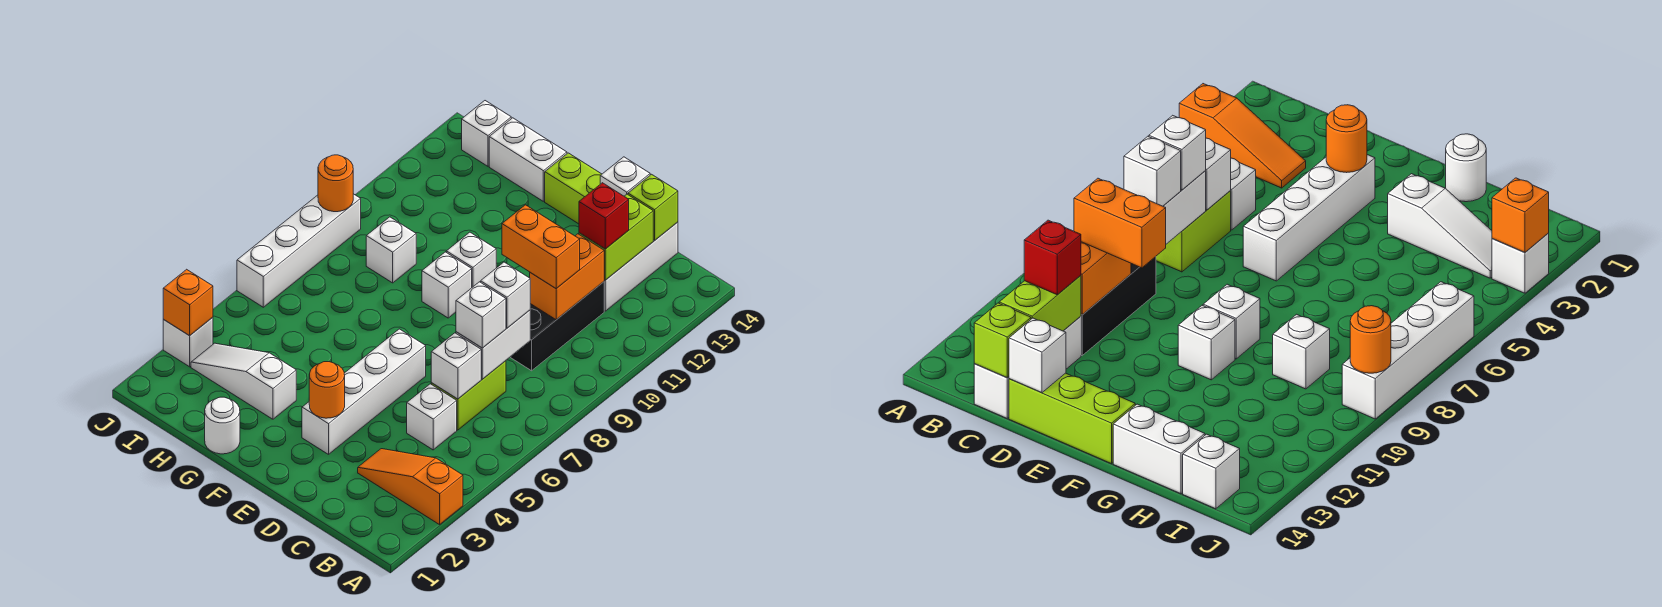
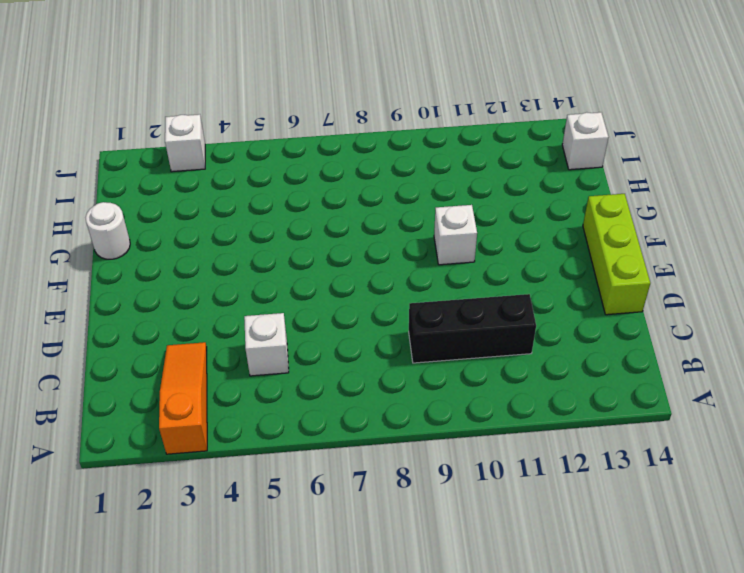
none -> lime 1x2 brick [431,361,506,430]
none -> white 1x3 brick [604,222,678,311]
none -> white 1x4 brick [302,329,426,454]

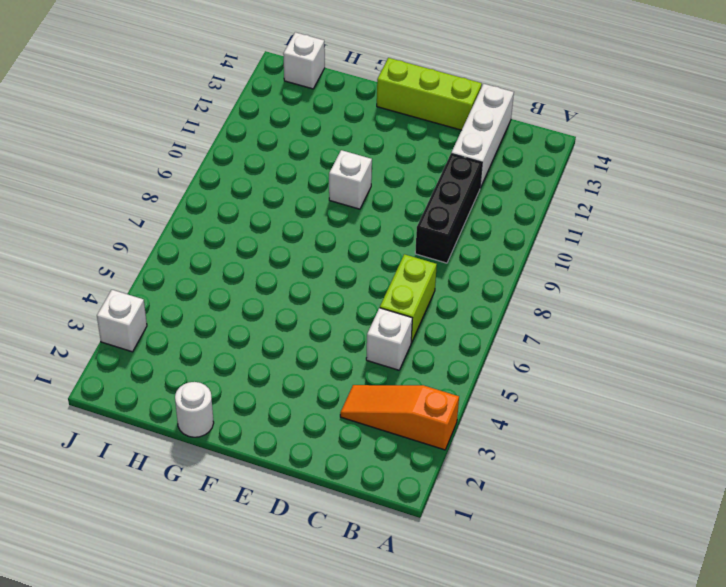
none -> white 1x4 brick [302,329,426,454]
none -> white 1x1 brick [422,252,472,318]
none -> white 1x3 slope [191,343,296,419]

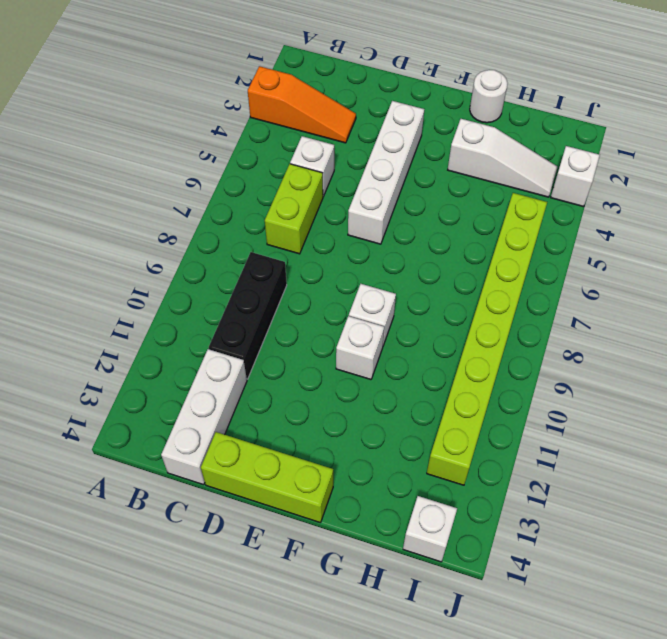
lime 1x8 brick [427,193,547,485] -> none
none -> white 1x2 brick [489,118,567,201]
none -> white 1x1 brick [366,217,416,283]
none -> white 1x4 brick [237,194,361,307]

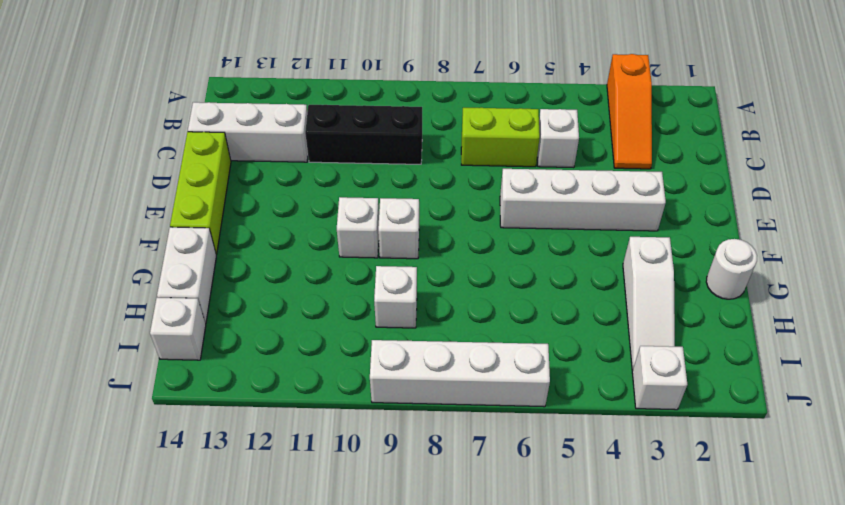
none -> white 1x1 brick [431,333,481,399]
none -> white 1x2 brick [456,310,530,379]
none -> orange 1x2 brick [530,234,604,320]

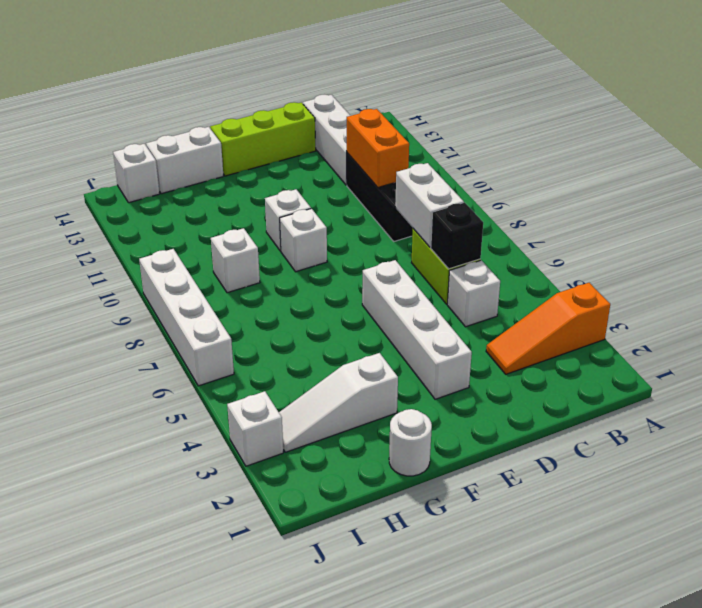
black 1x1 brick [431,202,483,269] -> white 1x1 brick [431,333,481,399]
none -> lime 1x2 brick [579,194,653,280]
none -> lime 1x1 brick [628,174,678,240]
none -> white 1x1 brick [600,157,650,196]

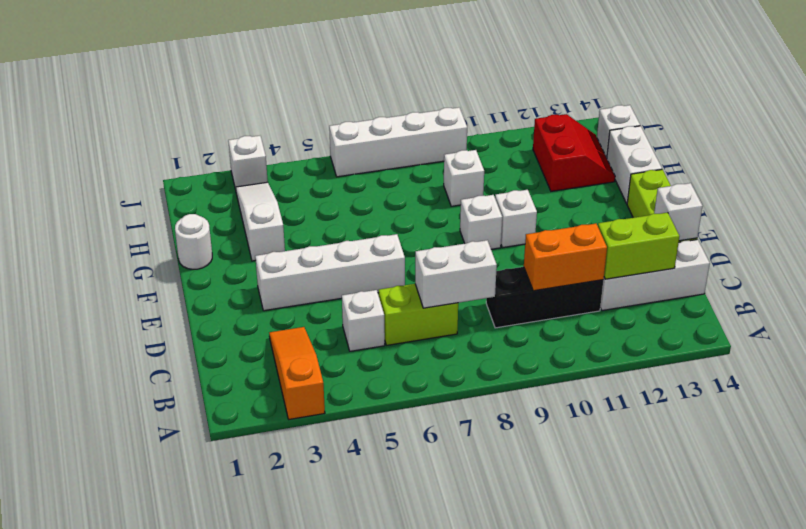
red 2x2 slope [533,114,615,191] -> none
none -> white 1x1 brick [431,333,481,399]
none -> lime 1x1 brick [628,174,678,240]
none -> orange 1x1 round brick [309,362,345,418]

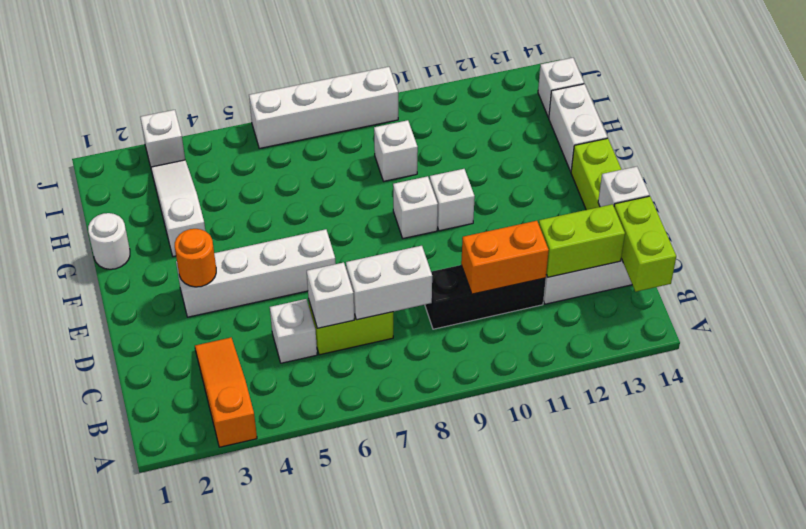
lime 1x2 brick [614,196,676,292] -> lime 1x1 brick [628,174,678,240]
none -> orange 1x1 brick [163,269,213,336]
none -> orange 1x1 round brick [318,155,353,212]
none -> white 1x1 brick [456,282,506,348]

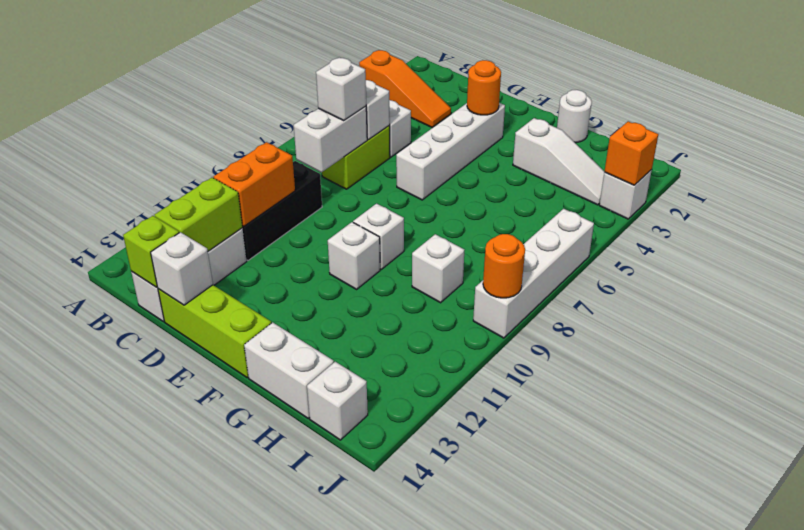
none -> white 1x1 brick [481,262,530,328]
none -> orange 1x2 brick [502,205,580,288]
none -> red 1x1 brick [579,183,629,249]

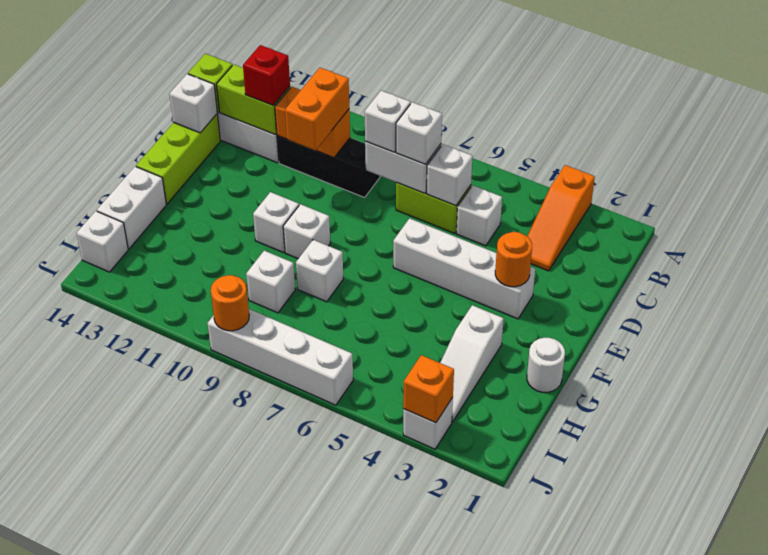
white 1x1 brick [296,240,343,302] -> none

